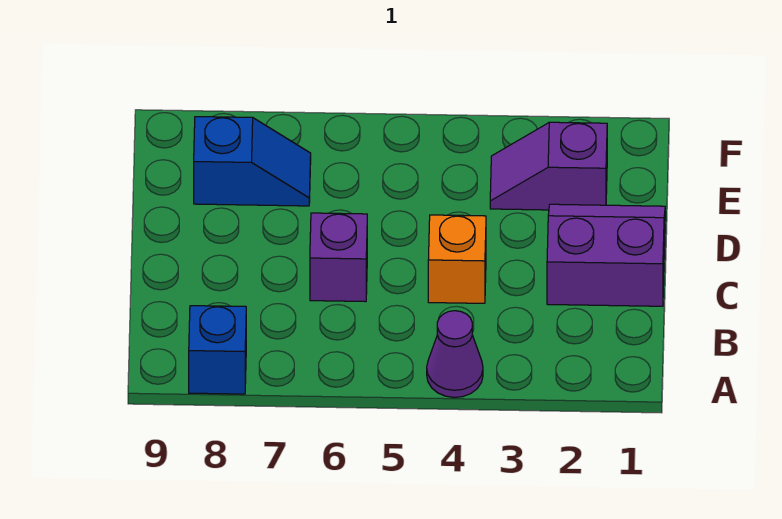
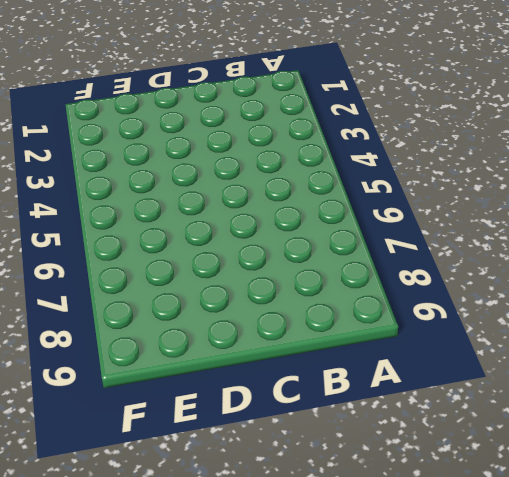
none -> purple 1x1 cone [427,311,483,398]
none -> blue 1x1 brick [189,306,246,394]

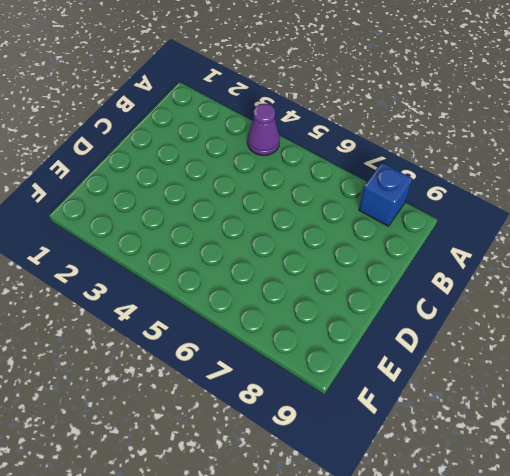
none -> purple 2x2 slope [547,204,665,306]
none -> orange 1x1 brick [428,215,486,303]

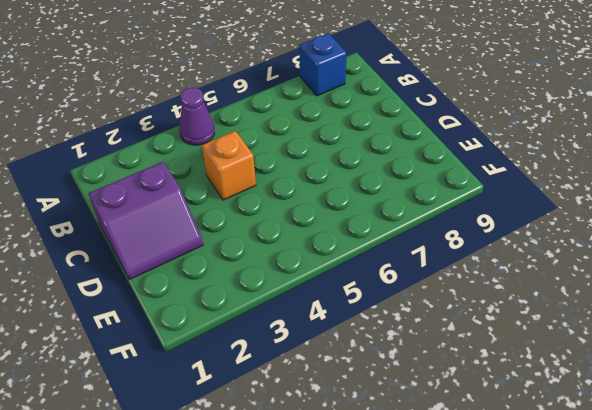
none -> purple 1x1 brick [310,213,367,302]
none -> purple 1x2 slope [490,122,607,210]

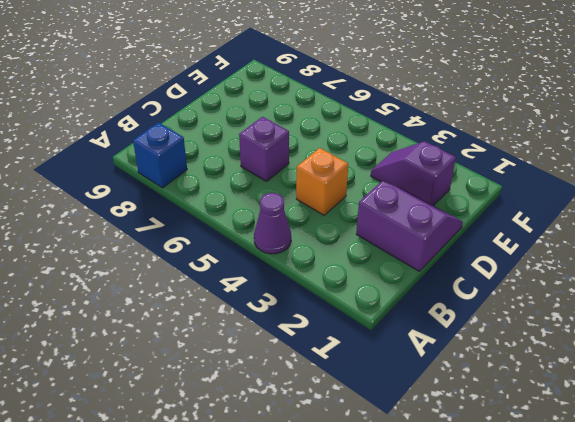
none -> blue 1x2 slope [194,117,311,206]

